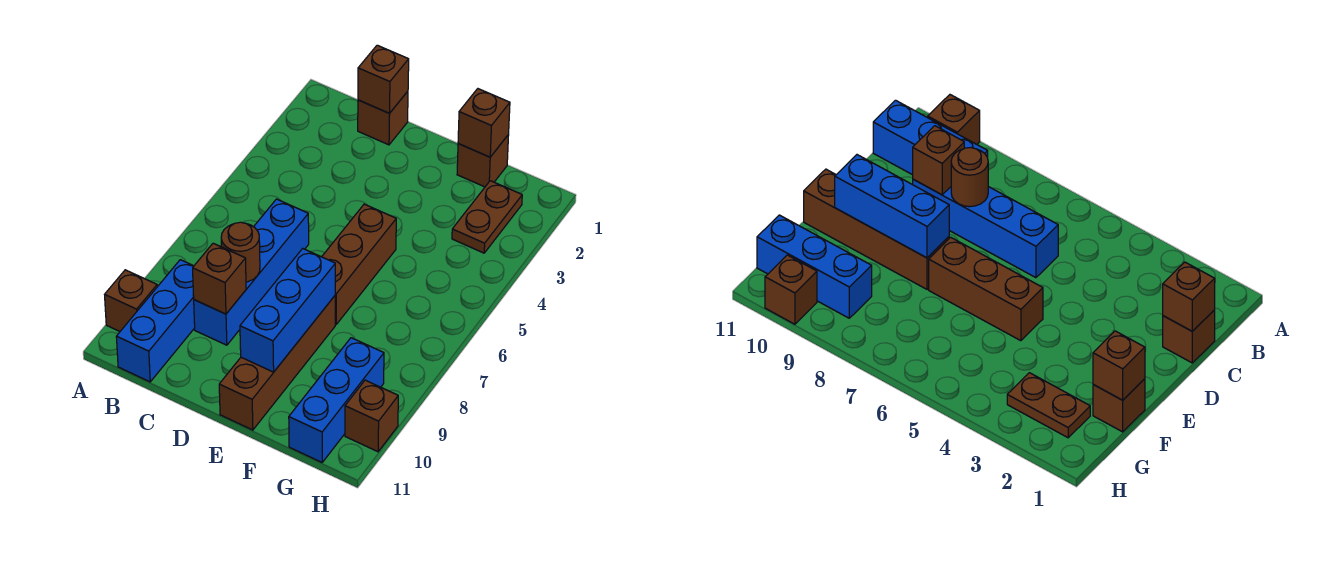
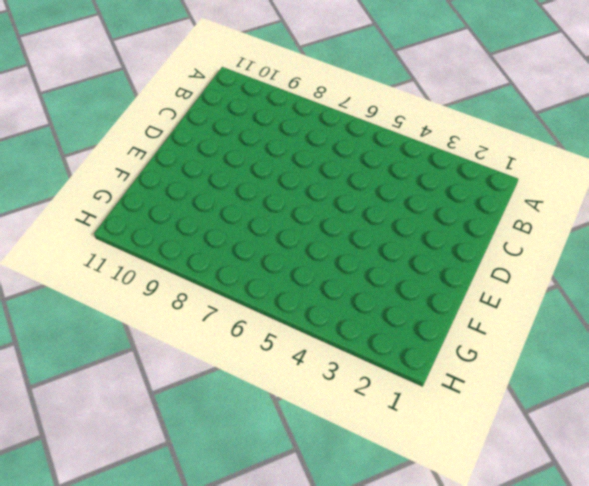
none -> brown 1x1 brick [105,270,157,331]
none -> blue 1x3 brick [116,260,195,382]
none -> brown 1x1 brick [358,91,408,145]

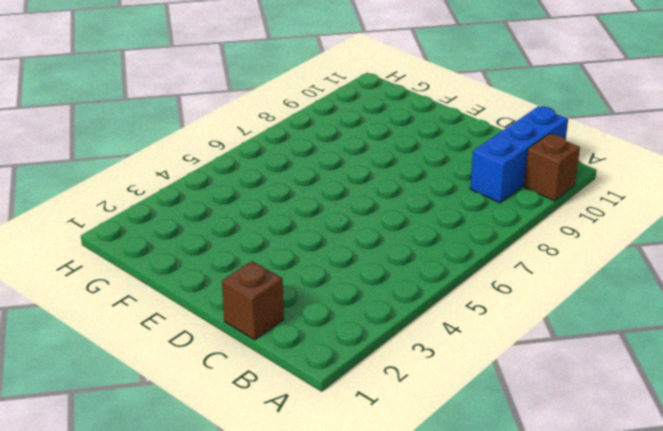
none -> blue 1x4 brick [194,199,309,345]
none -> brown 1x3 brick [322,204,396,324]
none -> brown 1x4 brick [219,296,335,430]

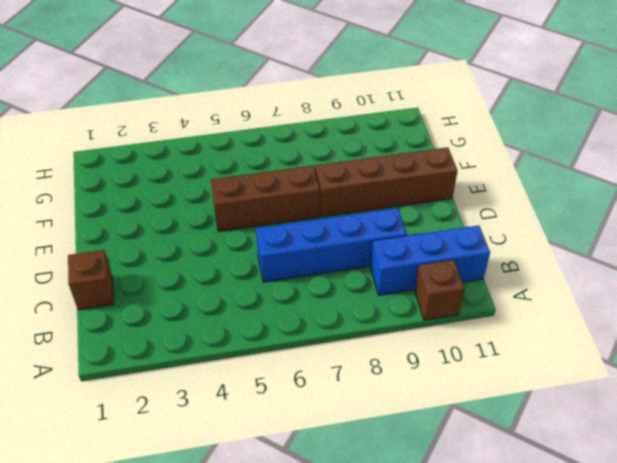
none -> brown 1x1 brick [457,135,509,187]
none -> brown 1x2 plate [452,181,522,253]
none -> blue 1x3 brick [289,338,384,462]

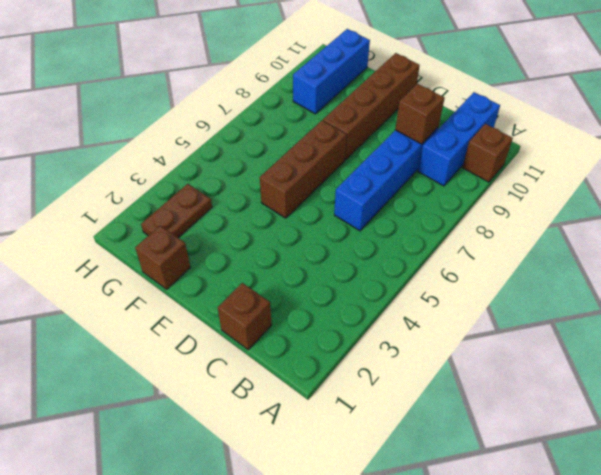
none -> brown 1x1 brick [345,380,398,452]
none -> brown 1x1 brick [358,45,409,113]
none -> brown 1x1 round brick [221,222,260,282]

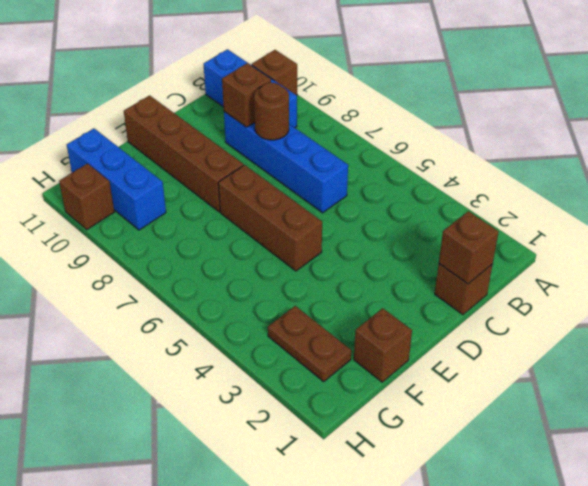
none -> blue 1x3 brick [240,249,335,372]
none -> brown 1x1 brick [458,89,510,157]

